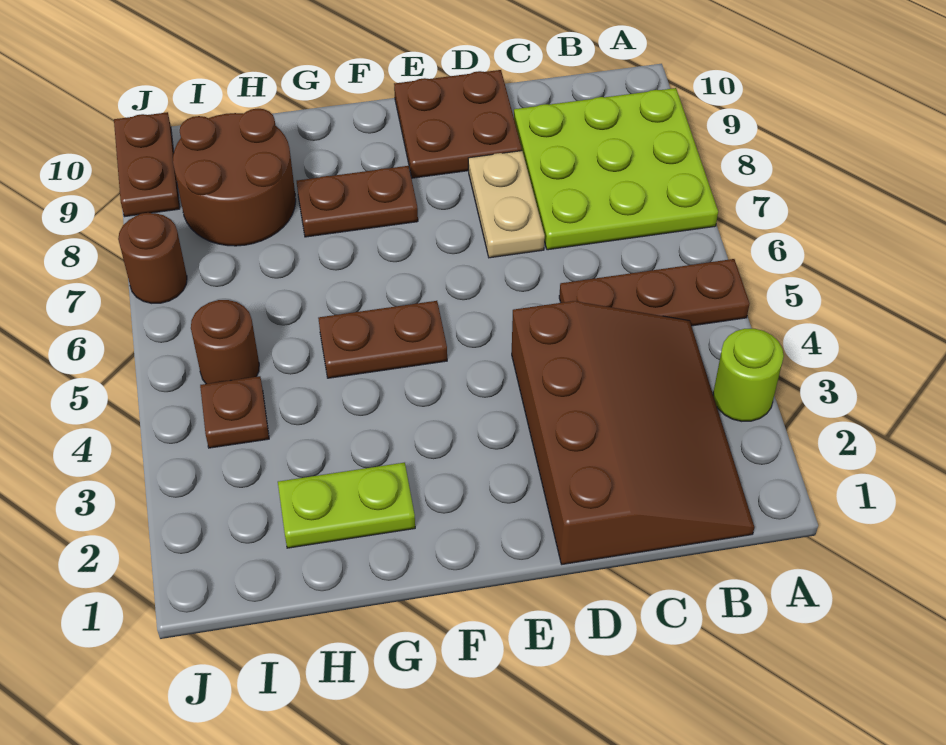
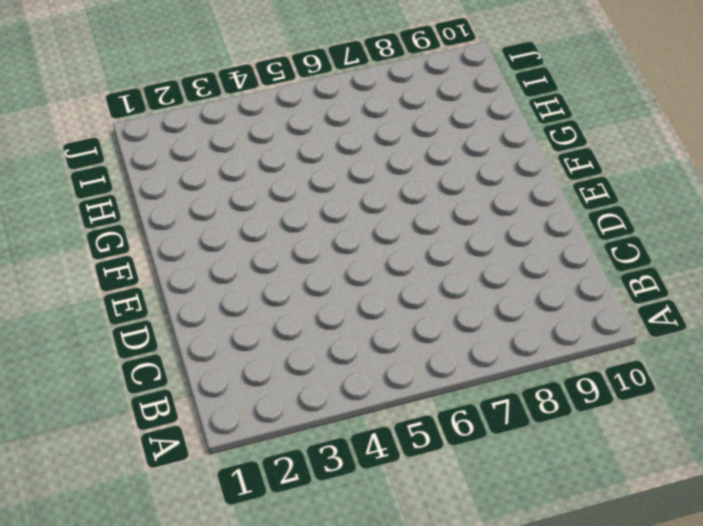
none -> lime 1x1 round brick [713,329,784,421]
none -> brown 1x3 plate [559,259,750,326]
none -> lime 3x3 plate [514,88,718,250]

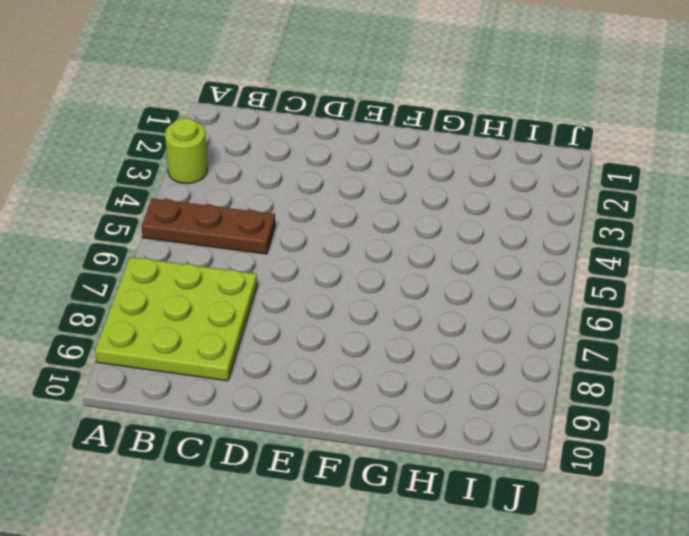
none -> brown 3x4 slope [512,301,754,564]
none -> tan 1x2 plate [468,151,545,258]
none -> brown 2x2 plate [394,70,522,178]

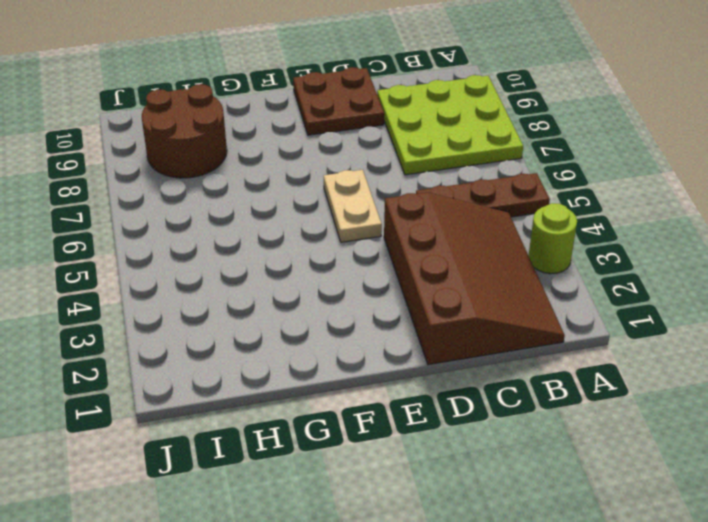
tan 1x2 plate [324,170,382,242] -> tan 1x2 plate moved to [468,151,545,258]
none -> brown 1x2 plate [318,301,447,378]
none -> brown 1x2 plate [297,166,418,237]
none -> lime 1x2 plate [278,463,415,548]

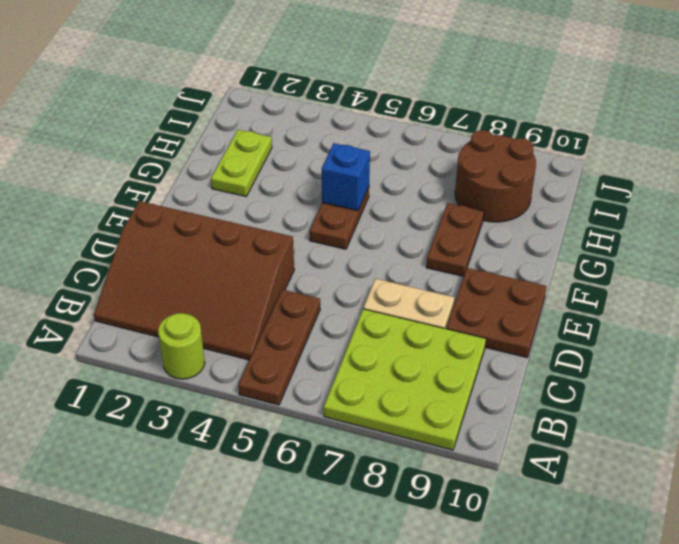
blue 1x1 brick [322,143,370,211] -> none
none -> brown 1x1 plate [200,376,269,448]
none -> brown 1x1 round brick [191,300,259,384]
none -> brown 1x1 round brick [118,213,187,303]

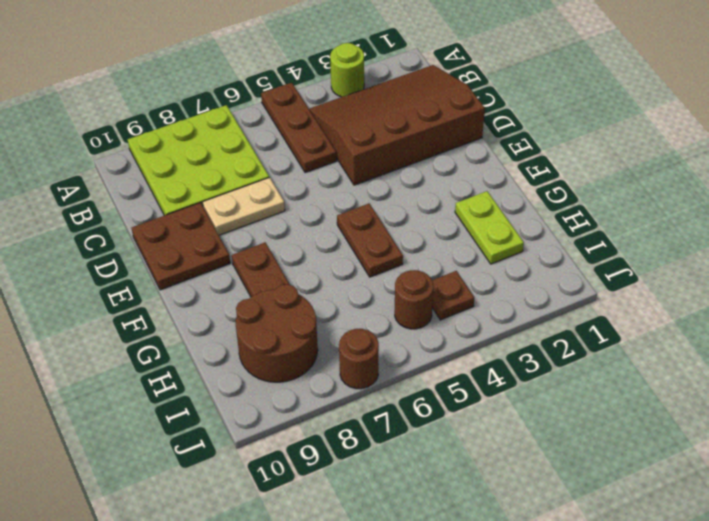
none -> brown 1x2 plate [114,112,180,216]

